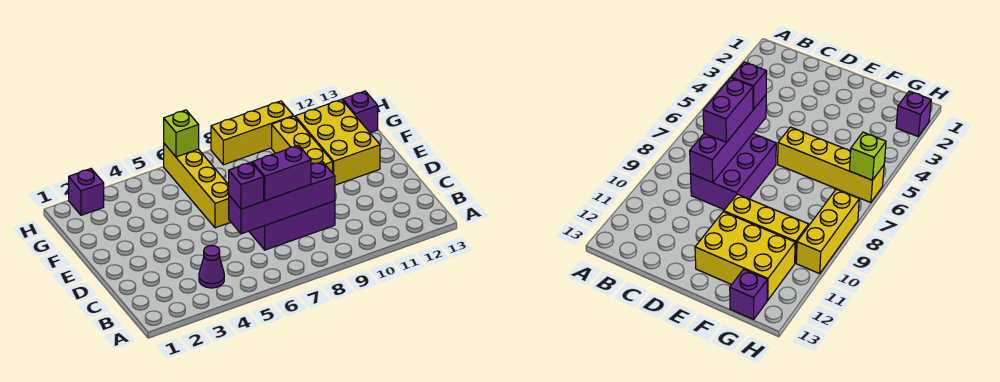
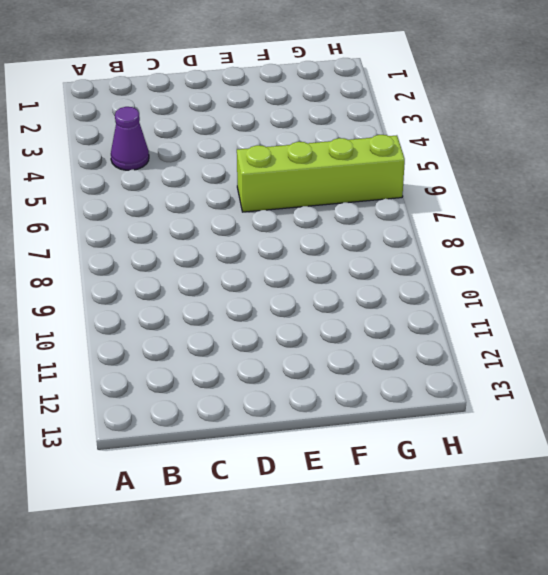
lime 1x4 brick [237,135,405,212] -> yellow 1x4 brick [164,144,230,228]
none -> purple 2x3 brick [249,201,335,250]
none -> yellow 1x3 brick [272,116,333,173]
none -> yellow 2x3 brick [295,100,380,185]

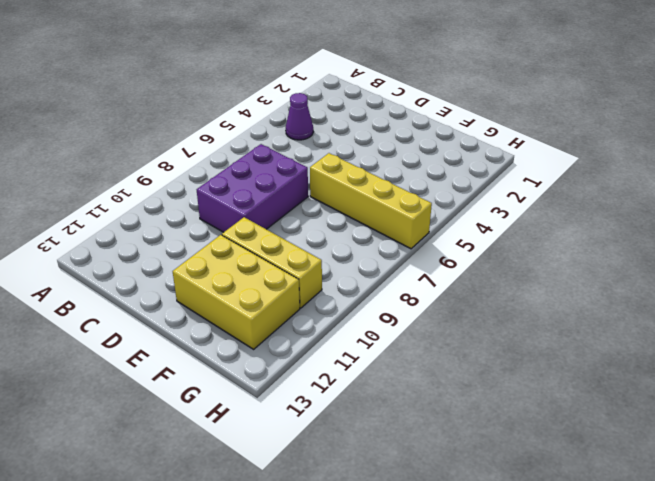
none -> purple 1x1 brick [343,91,378,133]
none -> purple 1x1 brick [69,169,104,215]
none -> yellow 1x3 brick [211,101,293,165]

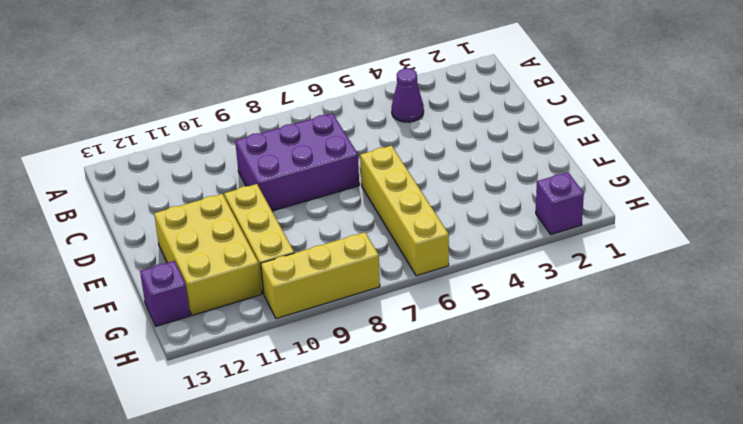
none -> purple 1x4 brick [229,162,335,234]
none -> lime 1x1 brick [164,110,199,157]
none -> purple 1x1 brick [229,162,264,209]

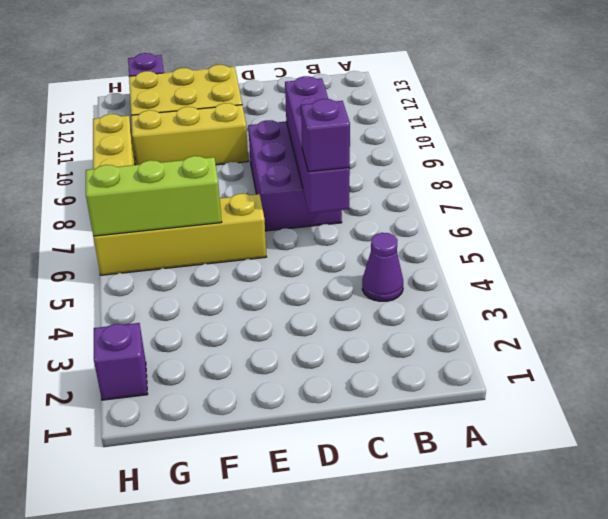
lime 1x3 brick [86,156,222,236] -> lime 1x1 brick [164,110,199,157]
none -> purple 1x2 brick [252,145,311,201]

